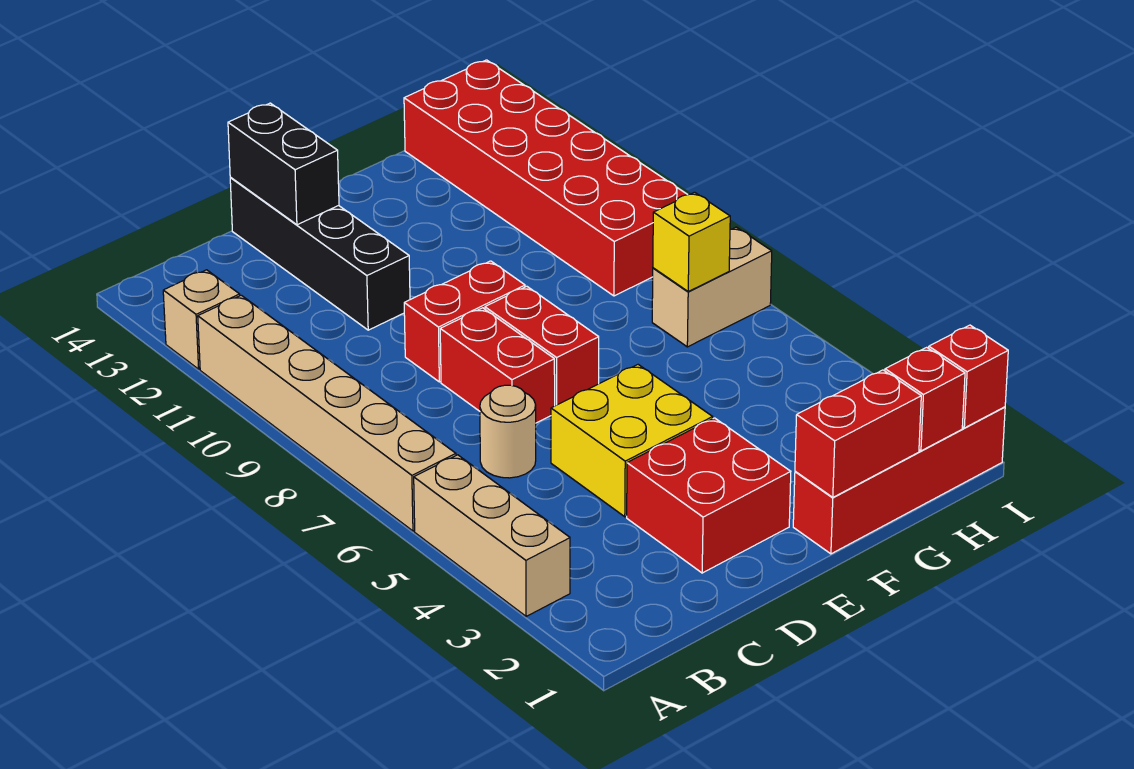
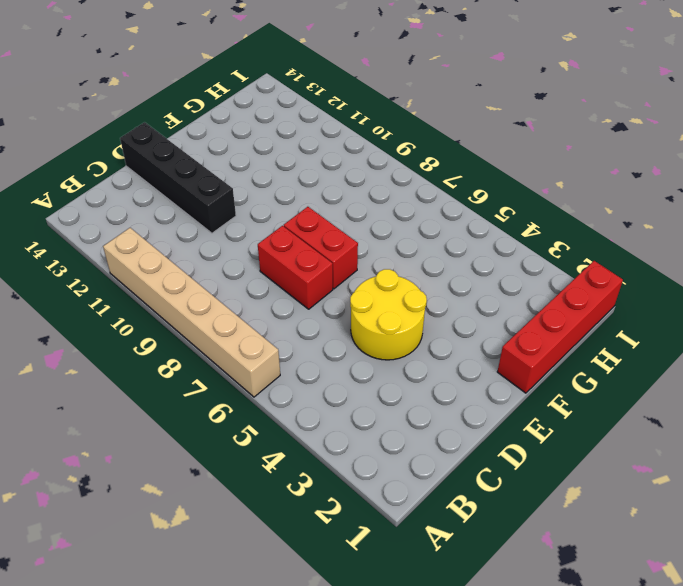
yellow 2x2 round brick [350,269,427,360] -> yellow 2x2 brick [551,365,713,517]
none -> tan 1x3 brick [414,455,570,616]
none -> tan 1x1 brick [163,270,240,369]
none -> tan 1x1 round brick [480,385,536,478]

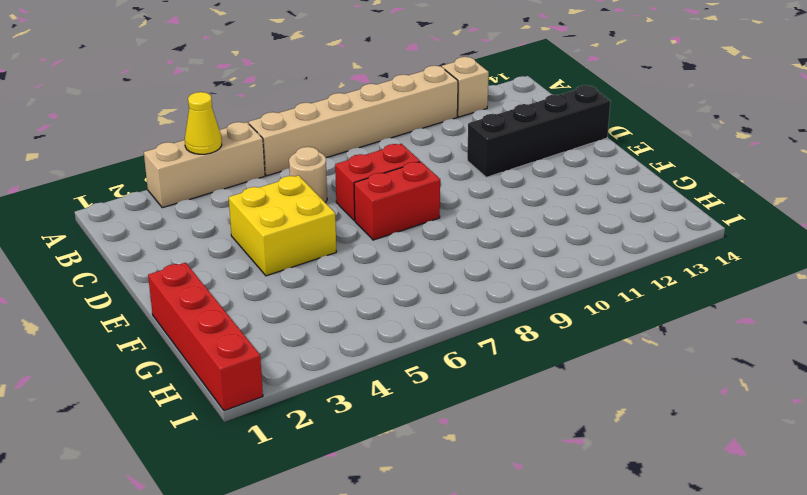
yellow 1x1 cone [185,92,222,154] -> none
none -> red 2x2 brick [627,418,791,573]
none -> red 1x2 brick [404,261,525,382]
none -> tan 1x2 brick [652,227,772,347]

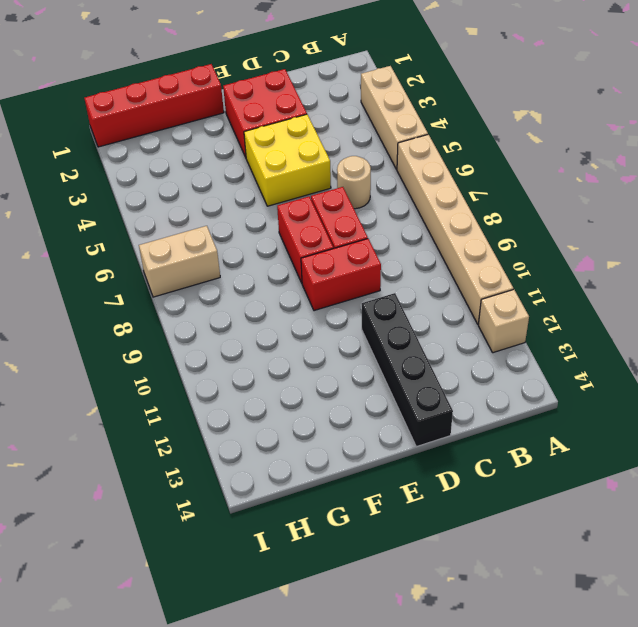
none -> red 2x6 brick [404,60,687,296]
none -> black 1x2 brick [228,103,339,225]
none -> red 1x2 brick [795,370,921,497]

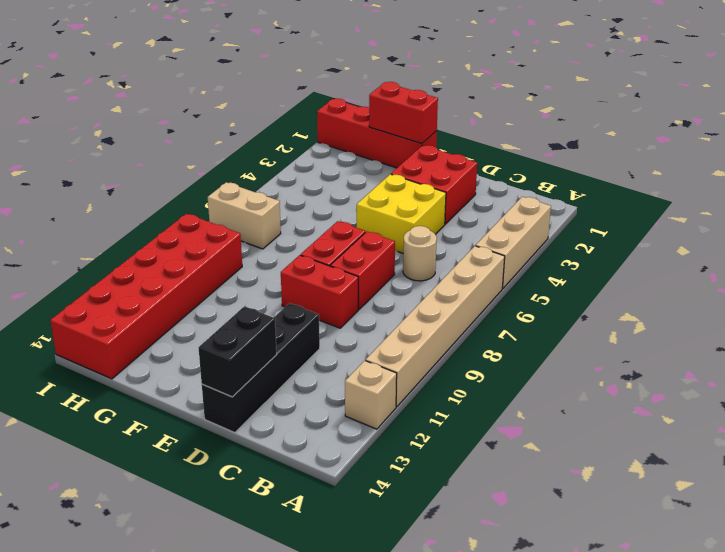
none -> red 1x1 brick [885,347,965,451]
none -> yellow 1x1 brick [653,192,730,291]
none -> red 1x1 brick [929,325,1008,428]

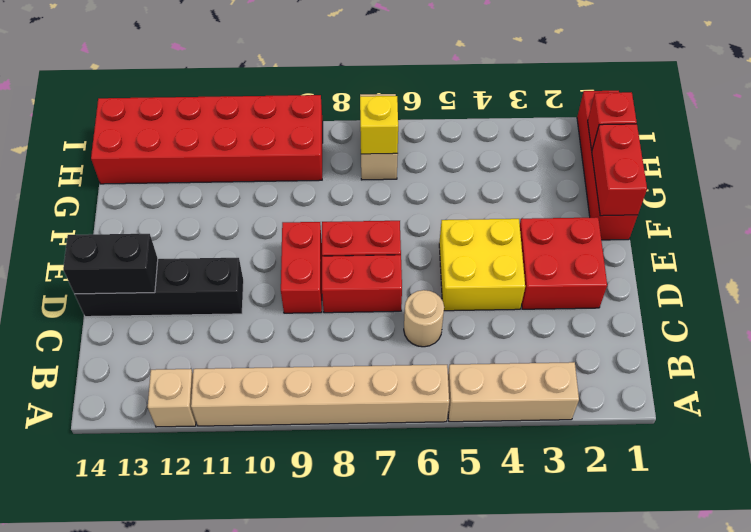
none -> red 1x1 brick [929,325,1008,428]

